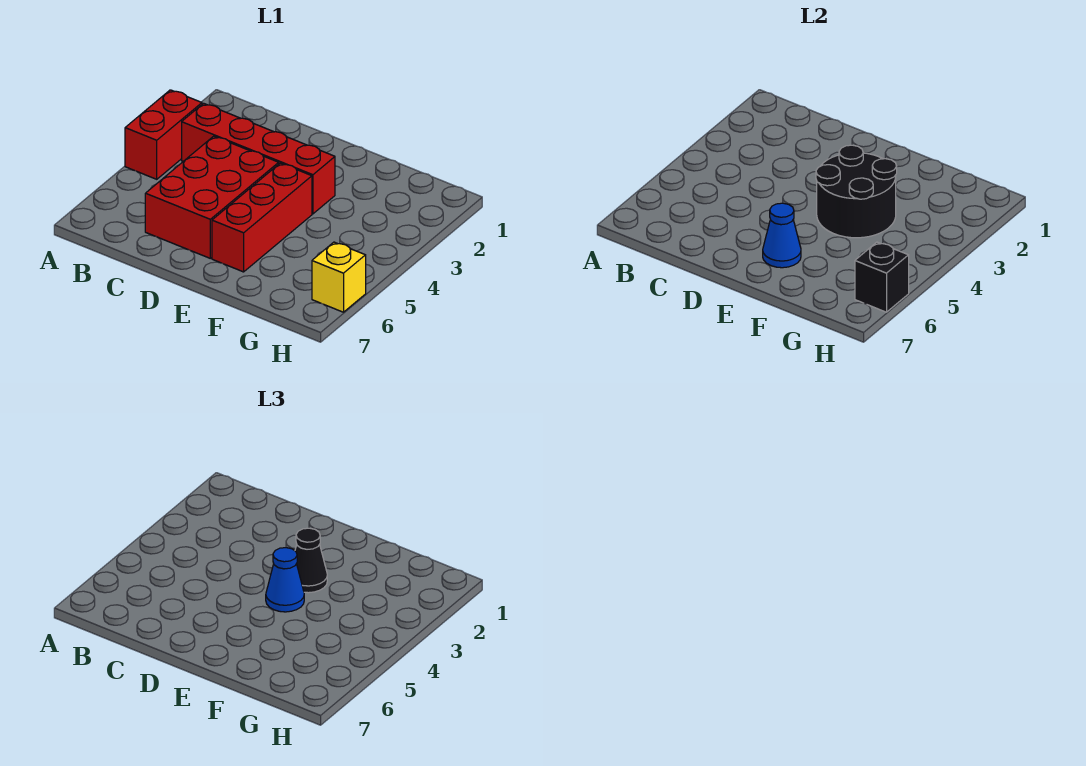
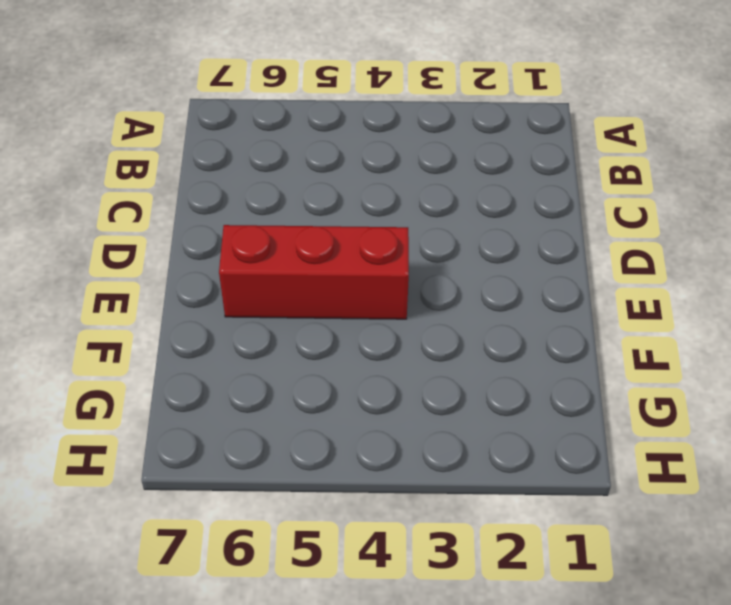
none -> red 1x2 brick [125,90,202,179]
none -> red 1x4 brick [182,103,335,214]

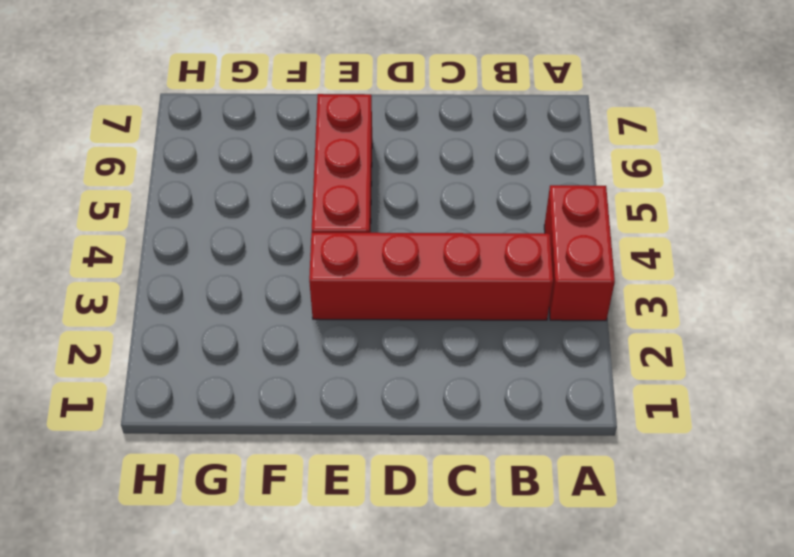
none -> red 2x3 brick [145,136,279,258]
none -> yellow 1x1 brick [312,242,366,312]

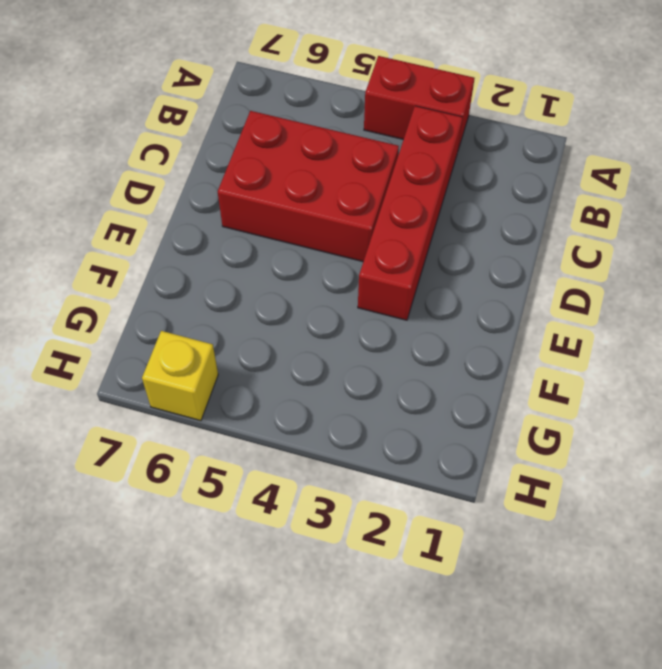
none -> red 1x3 brick [212,163,312,272]
none -> black 2x2 round brick [816,145,897,238]

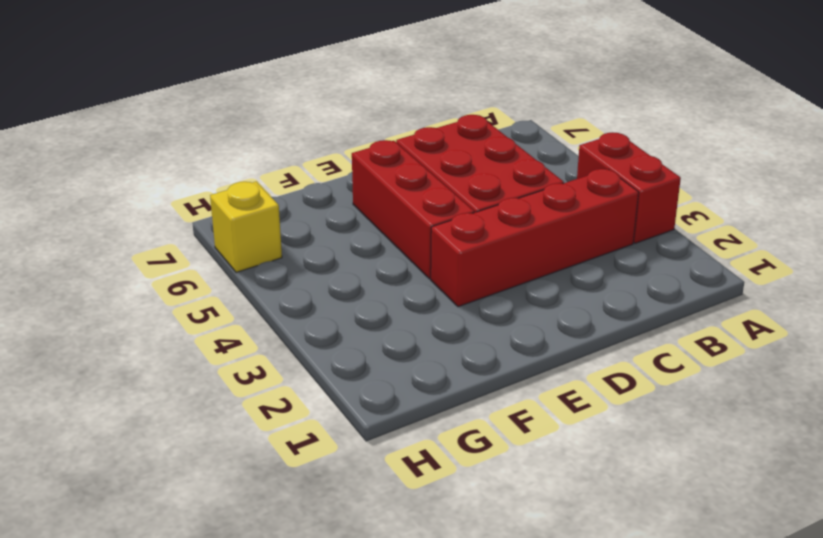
none -> black 2x2 round brick [816,145,897,238]
none -> blue 1x1 cone [763,203,801,268]

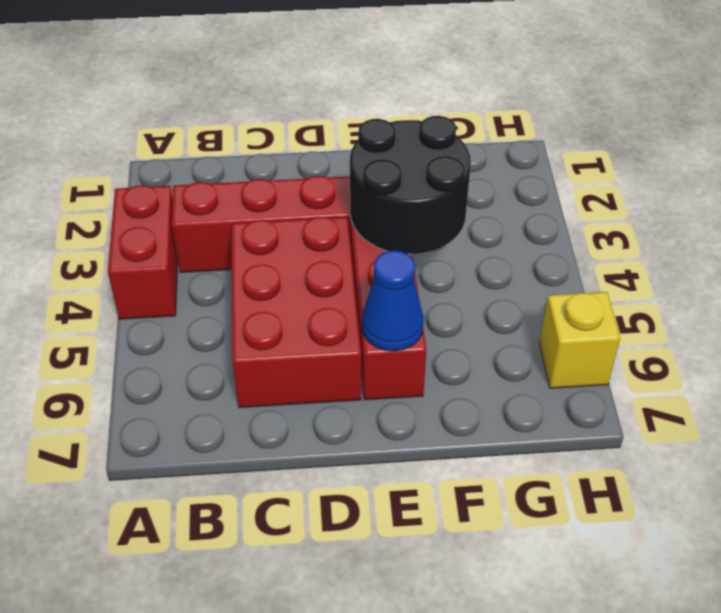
none -> black 1x1 brick [855,242,909,312]
none -> black 1x1 cone [295,528,327,593]

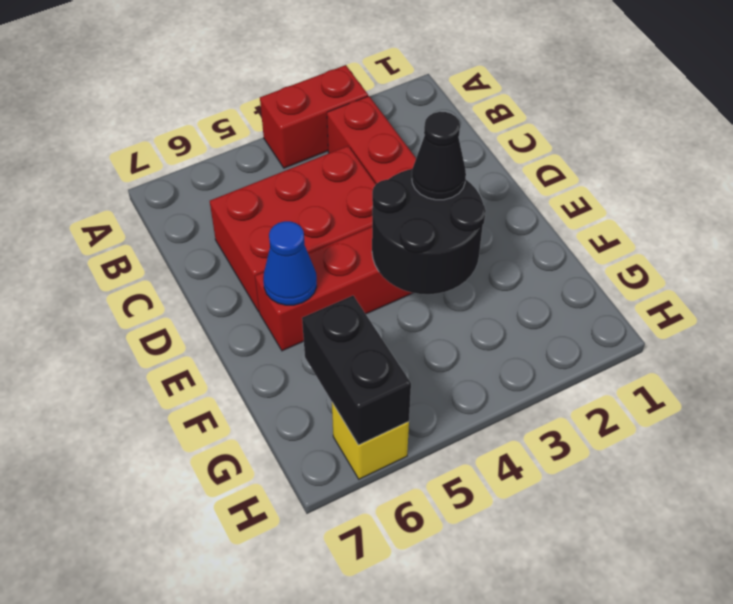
black 1x2 brick [302,296,411,445] -> black 1x1 brick [855,242,909,312]
none -> blue 1x1 cone [266,548,304,612]

